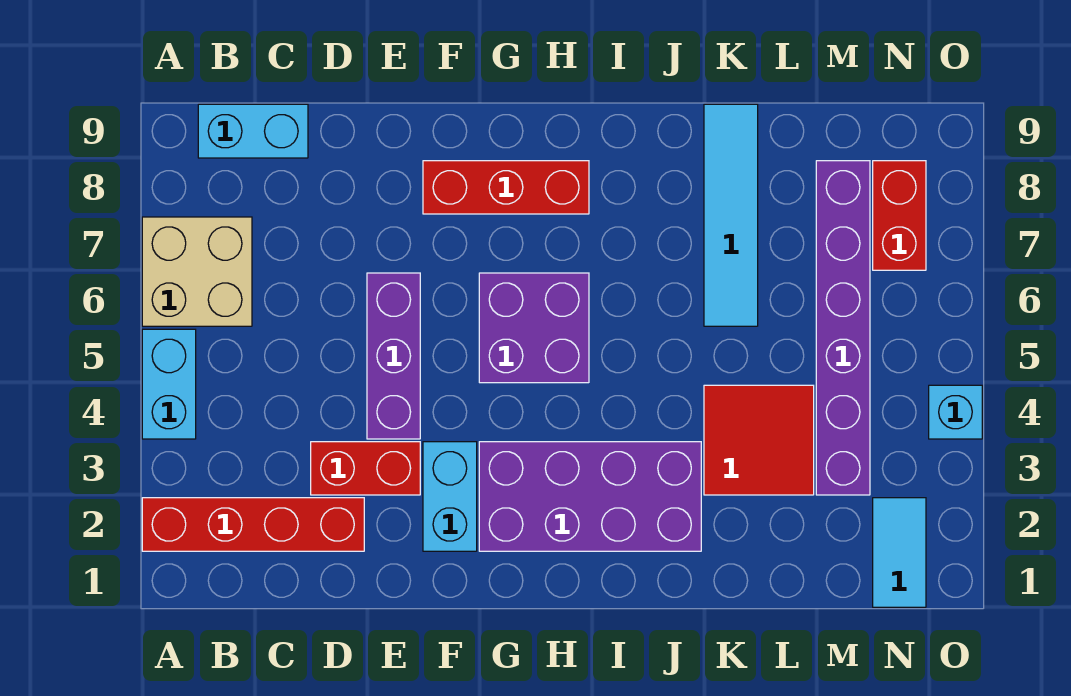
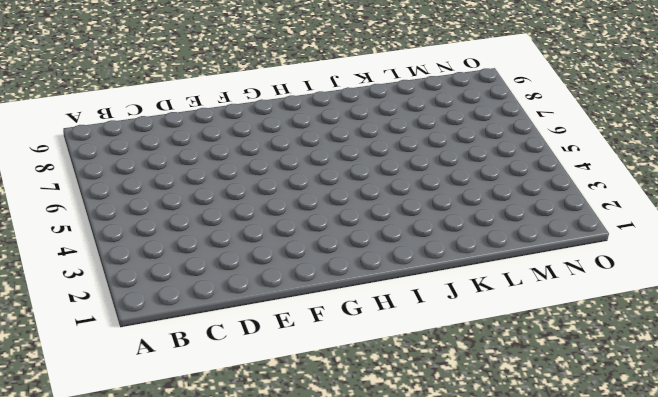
none -> red 1x4 brick [142,498,364,551]
none -> cyan 1x2 brick [142,329,196,439]
none -> tan 2x2 brick [142,217,252,326]

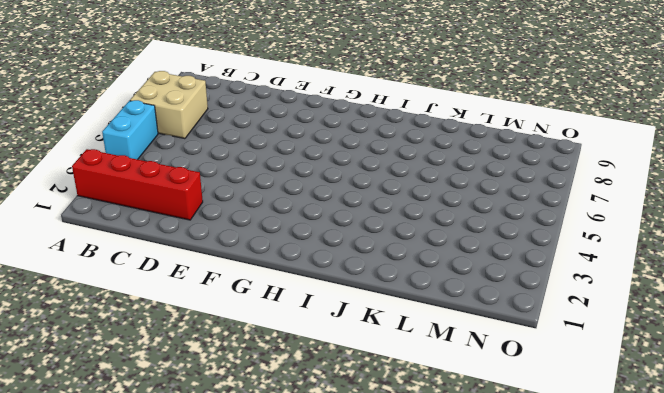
none -> cyan 1x2 brick [198,104,308,158]
none -> red 1x2 brick [311,442,420,495]
none -> purple 1x3 brick [367,273,420,439]

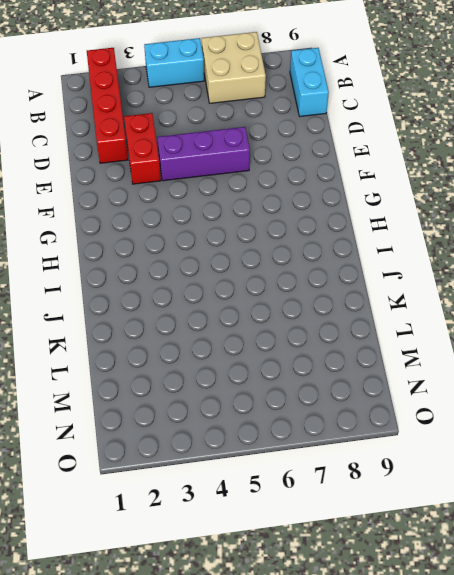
none -> cyan 1x2 brick [423,442,477,551]
none -> red 1x3 brick [423,161,589,214]
none -> purple 2x4 brick [479,442,701,551]

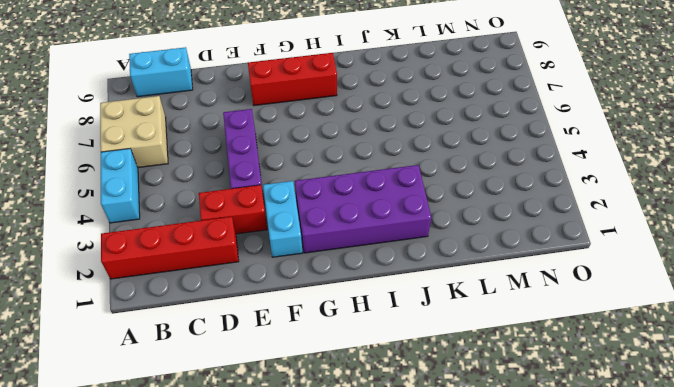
none -> purple 2x2 brick [479,273,589,383]
none -> red 2x2 tile [704,385,814,495]
none -> cyan 1x4 tile [704,104,758,326]

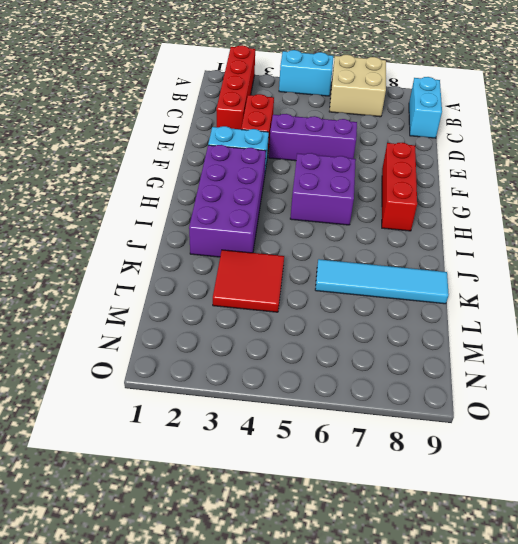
none -> purple 1x6 brick [816,161,870,495]
none -> cyan 1x2 tile [873,498,926,607]
none -> red 1x2 brick [873,161,926,270]

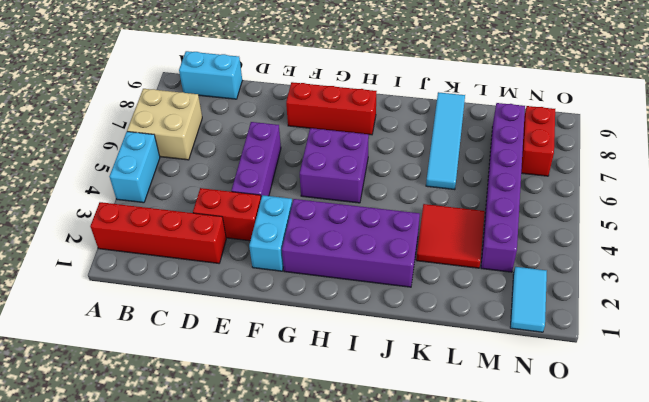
none -> cyan 1x1 brick [929,385,982,439]

